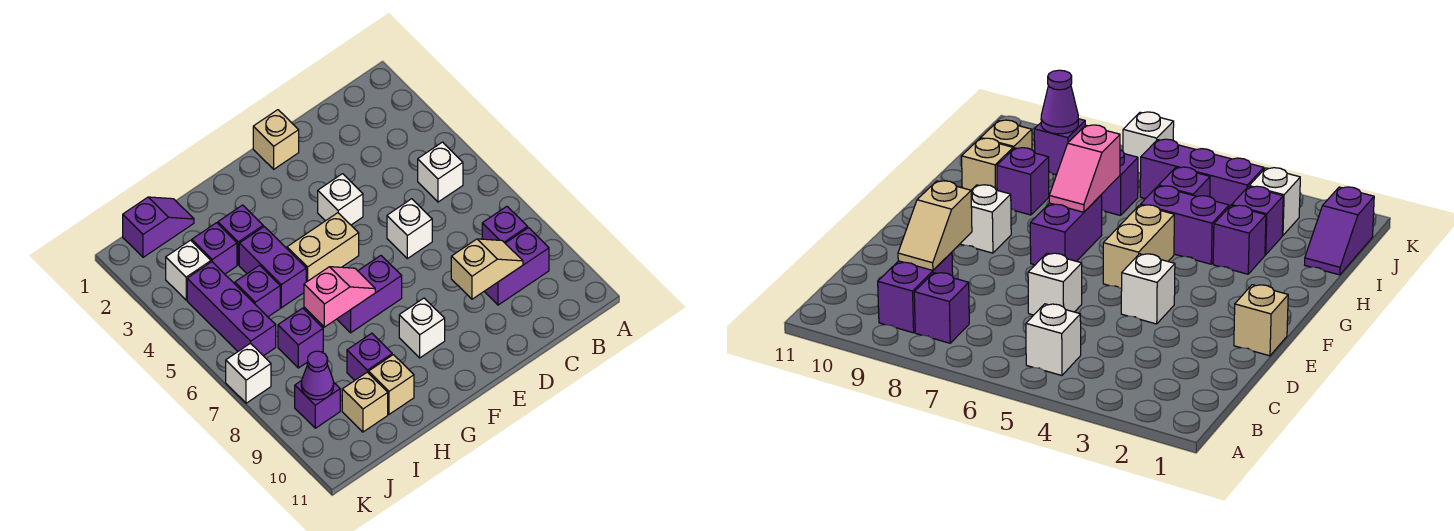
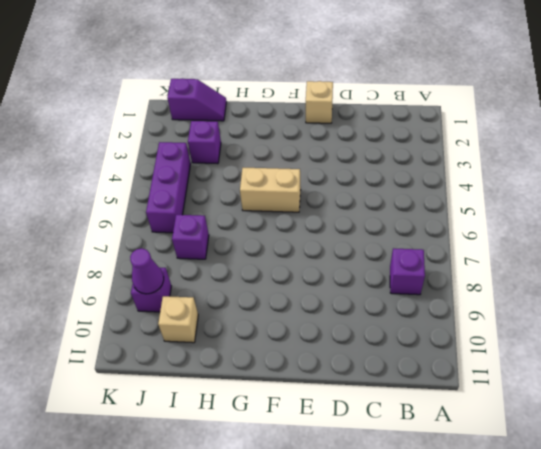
none -> white 1x1 brick [418,142,463,202]
none -> purple 1x2 brick [484,228,549,305]
none -> white 1x1 brick [387,199,432,259]

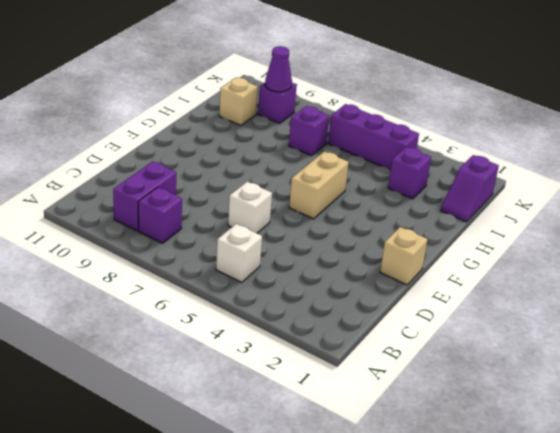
none -> white 1x1 brick [318,174,363,225]
none -> purple 1x2 brick [337,256,402,333]
none -> white 1x1 brick [399,298,445,358]

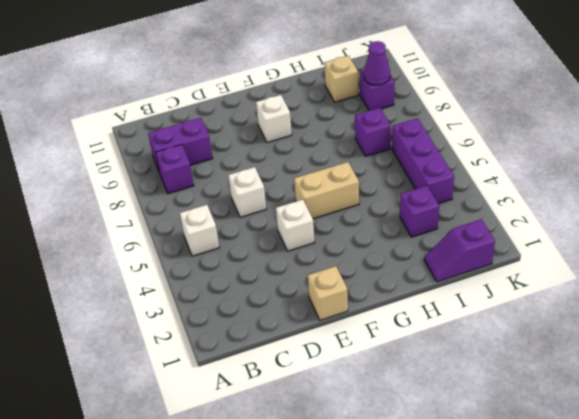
none -> purple 1x2 brick [337,256,402,333]
none -> purple 1x1 brick [218,205,263,265]
none -> purple 1x2 brick [239,227,306,308]

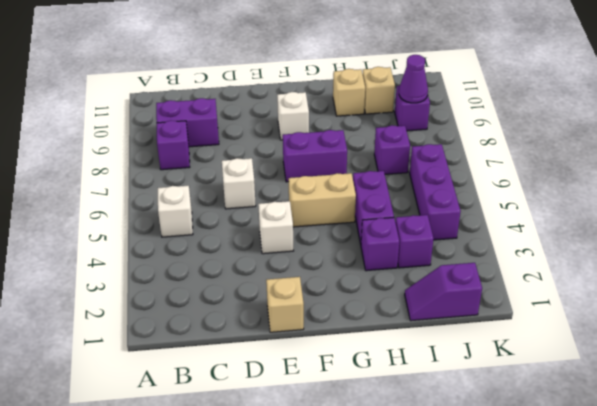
none -> purple 1x1 brick [347,333,392,380]
none -> purple 1x1 brick [235,265,280,317]
none -> white 1x1 brick [166,240,211,300]

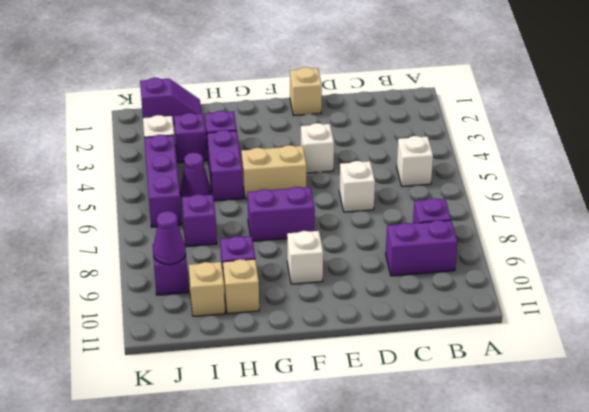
purple 1x1 cone [180,152,211,197] -> purple 1x1 brick [235,265,280,317]
none -> white 1x1 brick [226,343,271,403]
none -> tan 1x2 slope [451,239,523,299]
none -> pink 1x2 slope [304,267,375,327]

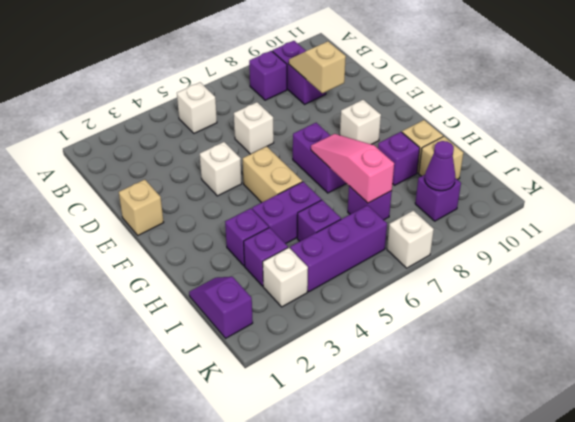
pink 1x3 slope [311,134,394,203] -> pink 1x2 slope [304,267,375,327]

